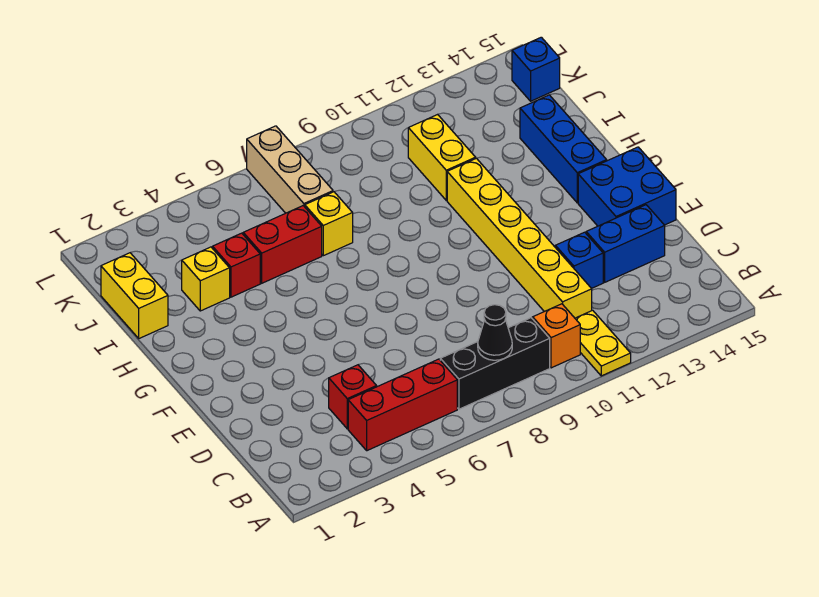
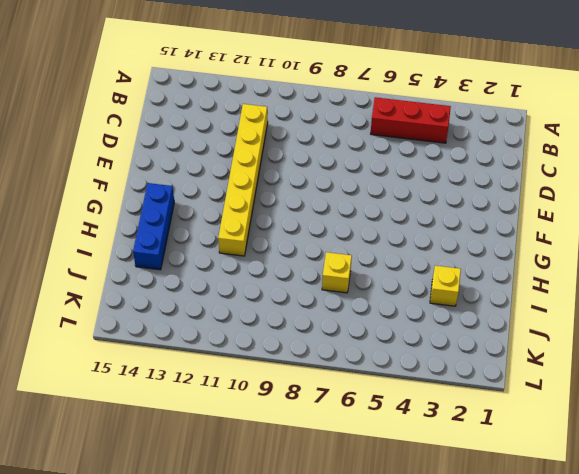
none -> yellow 1x2 plate [575,310,631,376]
none -> black 1x3 brick [440,318,550,409]
none -> orange 1x1 brick [533,304,580,368]

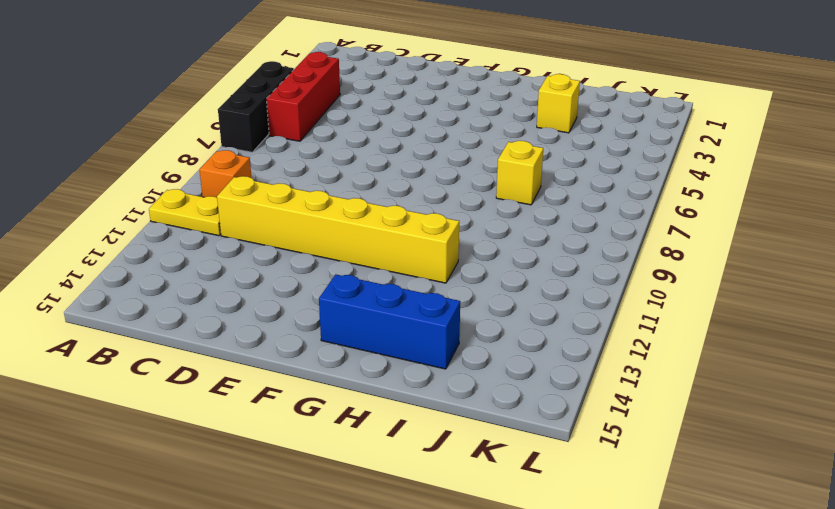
black 1x3 brick [218,61,294,152] -> black 1x3 brick moved to [440,318,550,409]
none -> red 1x1 brick [329,365,377,429]
none -> blue 1x1 brick [555,232,603,288]
none -> blue 1x2 brick [586,205,665,282]

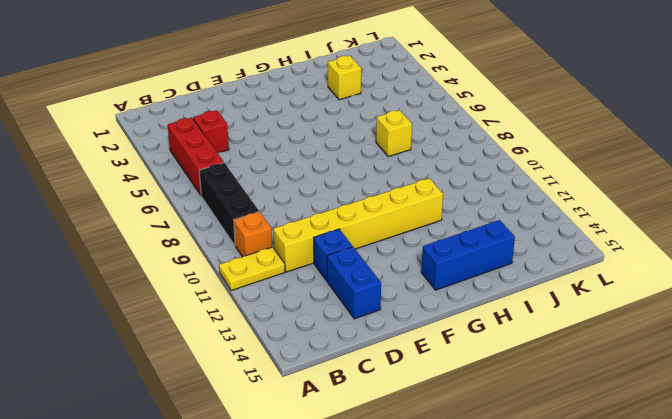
none -> blue 2x2 brick [578,147,676,226]
none -> yellow 1x2 brick [101,253,168,338]
none -> red 1x1 brick [213,233,260,297]

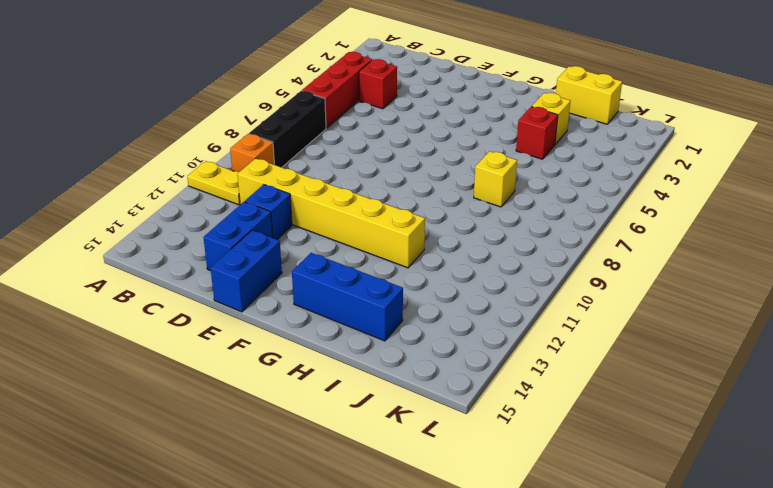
blue 1x2 brick [211,230,282,312] -> blue 2x2 brick [578,147,676,226]
none -> red 1x2 brick [243,206,322,283]
none -> yellow 1x2 brick [408,114,476,200]
none -> tan 1x3 brick [247,126,333,213]

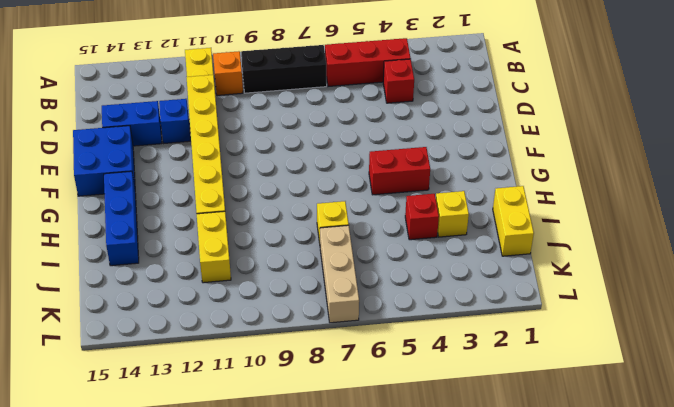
red 1x2 brick [369,147,430,195] -> red 1x2 brick moved to [243,206,322,283]
none -> blue 1x1 brick [512,37,560,101]
none -> black 1x1 cone [478,305,512,360]

